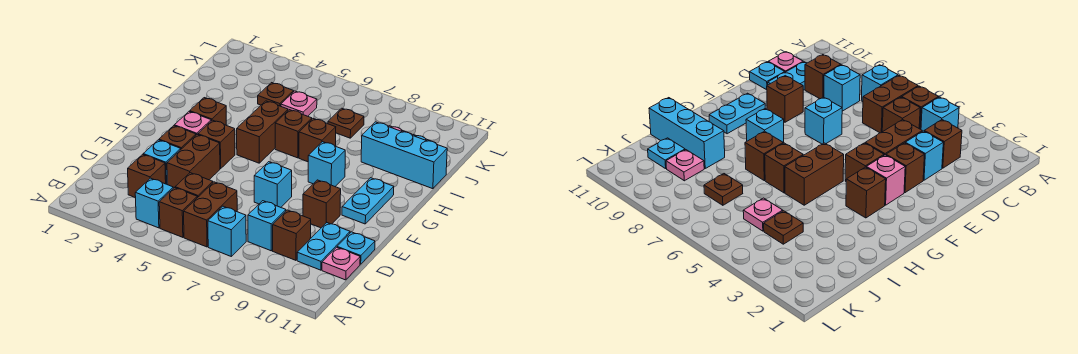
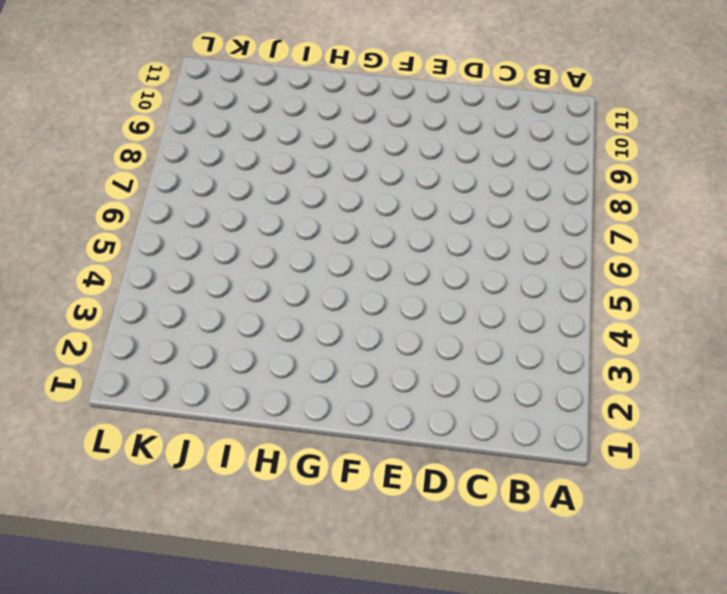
none -> cyan 1x1 brick [135,178,173,228]
none -> brown 1x1 brick [159,188,197,237]
none -> brown 1x2 brick [184,182,237,247]
none -> cyan 1x1 brick [208,206,246,256]

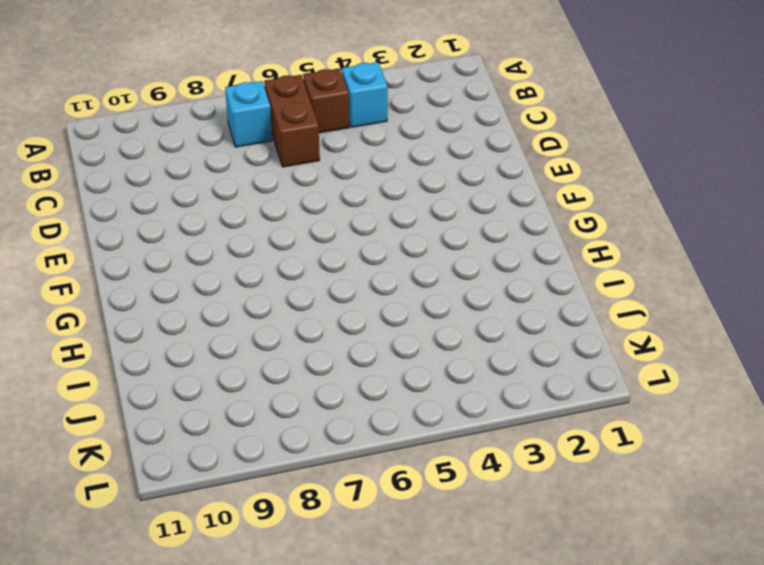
none -> brown 1x1 brick [128,154,166,198]
none -> brown 1x1 brick [175,173,213,198]
none -> cyan 1x1 brick [248,201,286,251]
none -> brown 1x1 brick [273,210,311,260]

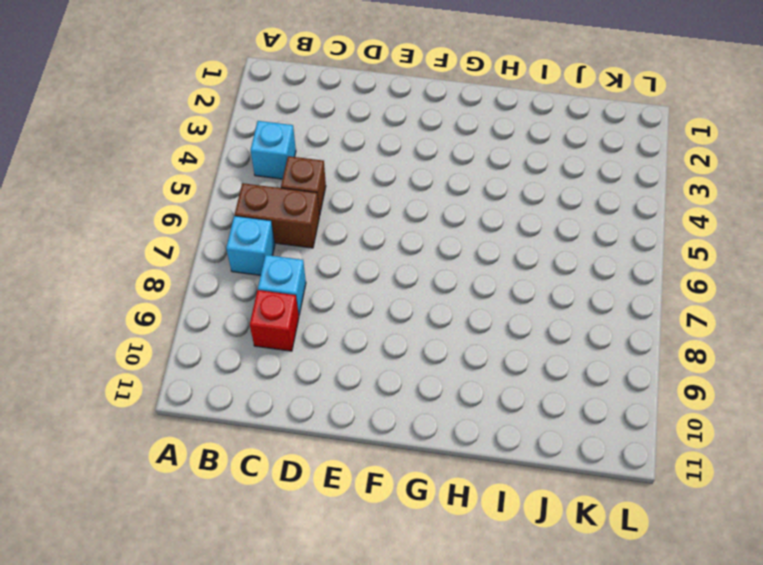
red 1x1 brick [250,290,299,351] -> brown 1x1 brick [273,210,311,260]
none -> brown 1x1 brick [159,188,197,237]
none -> brown 1x1 brick [128,154,166,198]
none -> cyan 1x2 plate [297,223,350,270]
none -> pink 1x1 plate [322,247,360,280]

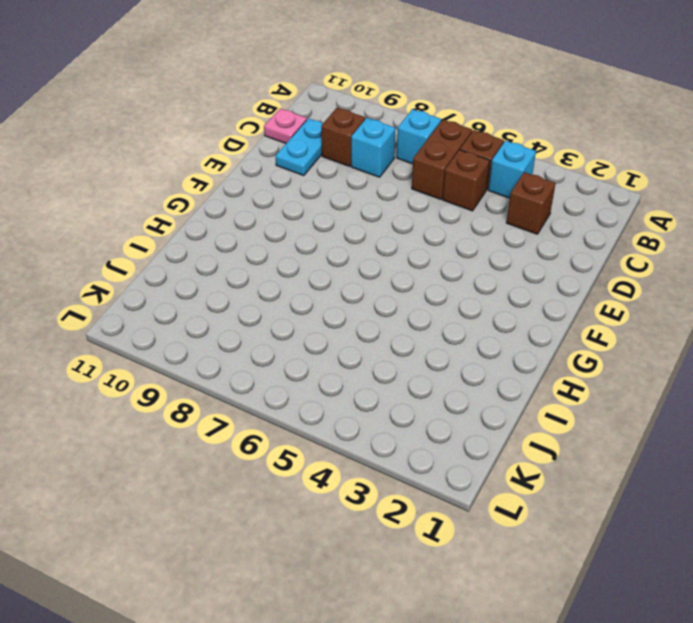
none -> cyan 1x1 brick [143,140,181,184]
none -> brown 1x2 brick [167,135,220,188]
none -> cyan 1x1 plate [337,232,375,264]
none -> brown 1x1 brick [159,126,196,149]

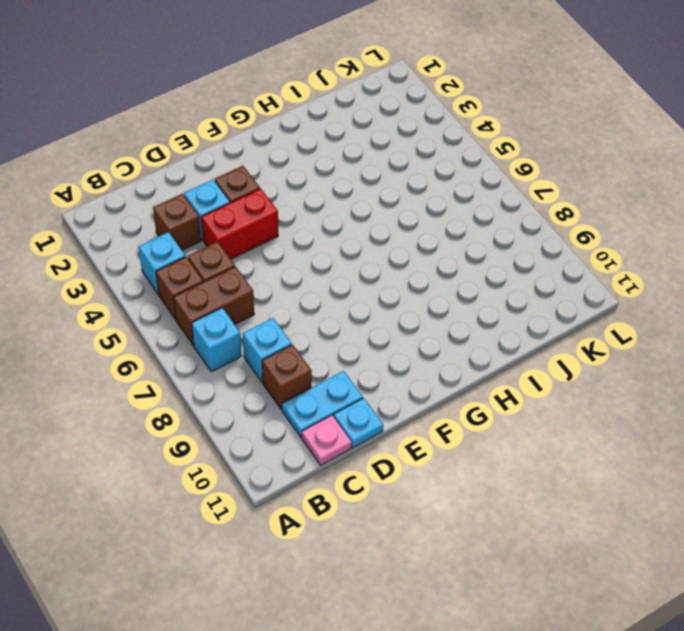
red 1x2 brick [201,189,278,259] -> brown 1x2 brick [167,135,220,188]
none -> cyan 1x1 brick [254,162,292,207]
none -> brown 1x1 brick [303,180,341,228]
none -> pink 1x1 brick [174,111,211,135]
none -> brown 1x1 brick [198,120,235,169]

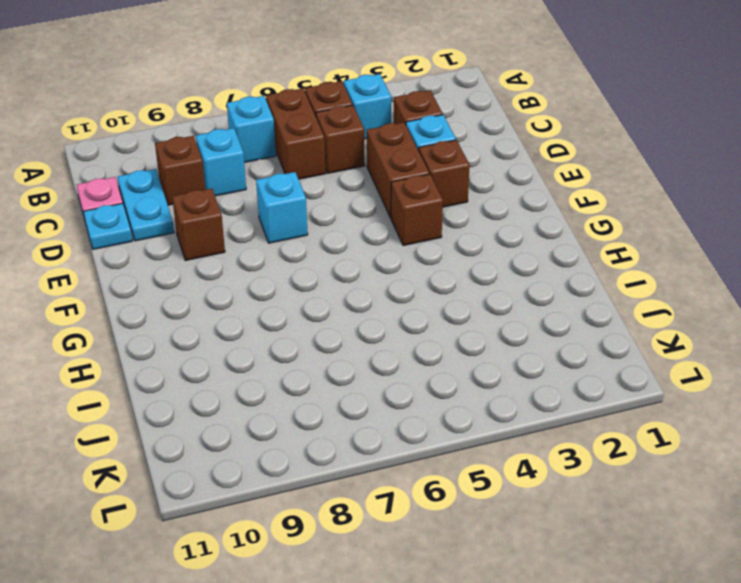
none -> pink 1x1 brick [174,111,211,135]
none -> cyan 1x2 plate [342,178,394,224]
none -> brown 1x1 brick [190,98,226,125]
none -> brown 1x2 brick [237,101,288,163]

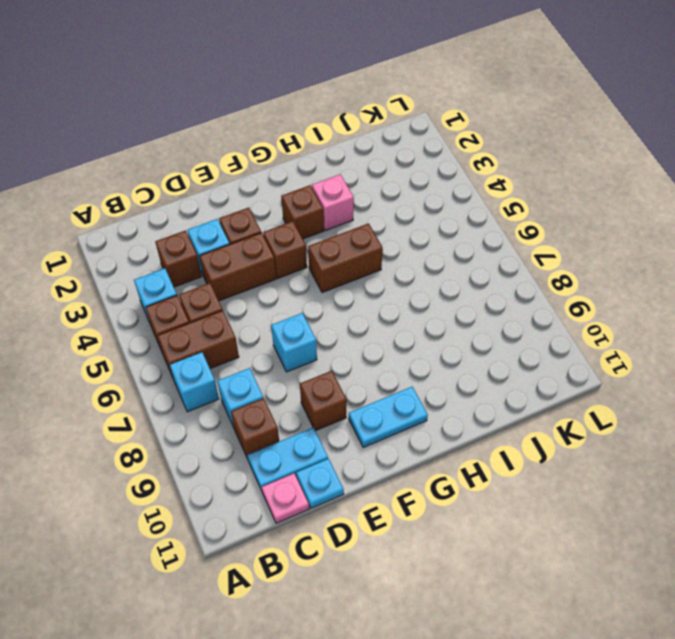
pink 1x1 brick [312,174,354,231] -> pink 1x1 brick moved to [174,111,211,135]
none -> cyan 1x1 brick [308,142,345,186]
none -> brown 1x1 brick [275,110,312,158]
none -> brown 1x1 brick [299,119,336,162]
none -> cyan 1x3 brick [361,122,447,189]

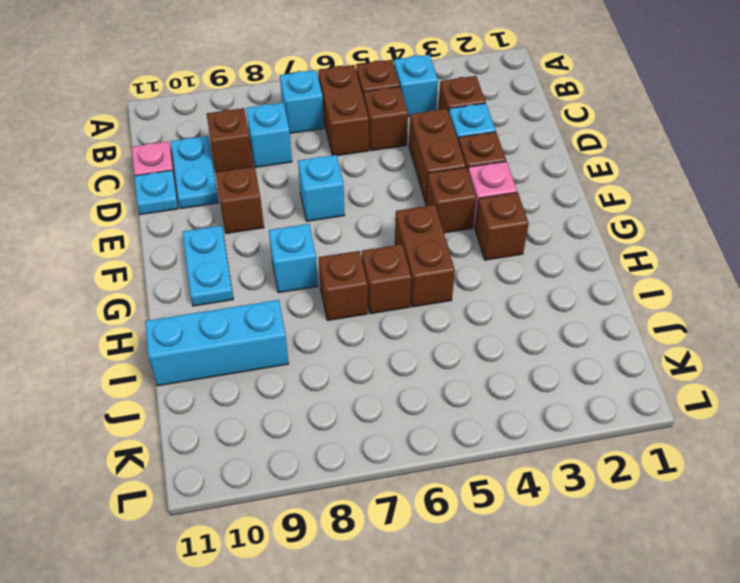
none -> brown 1x1 plate [258,83,294,106]
none -> pink 1x1 plate [281,91,317,116]
none -> brown 1x1 plate [328,108,364,138]
none -> pink 1x1 plate [666,150,704,181]

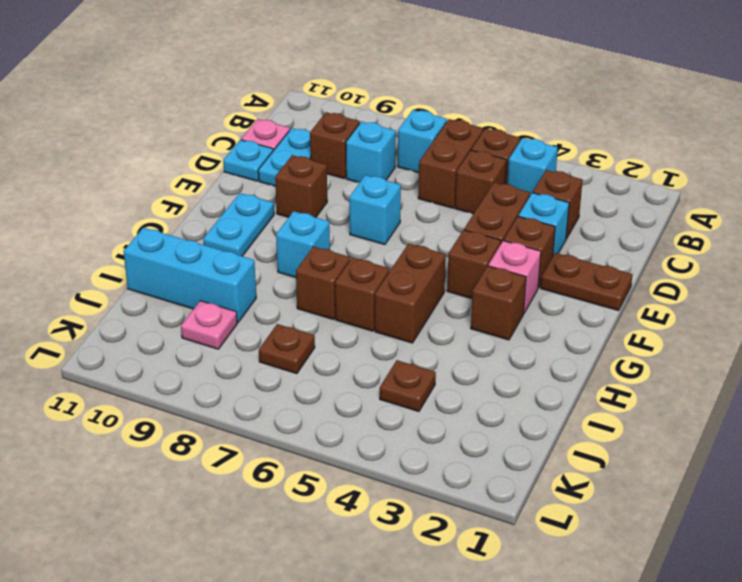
brown 1x2 plate [541,253,633,311] -> none
none -> pink 1x1 plate [281,91,317,116]
none -> cyan 1x1 plate [648,138,685,169]

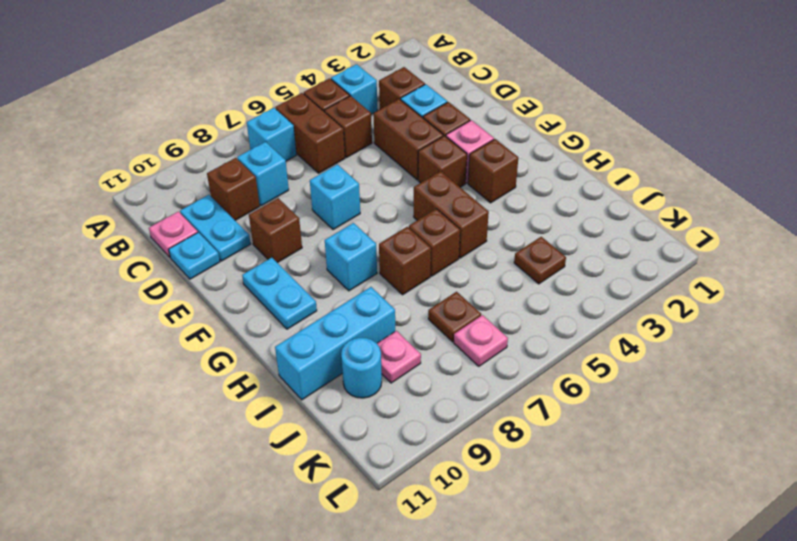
cyan 1x1 round brick [341,338,382,398] -> cyan 1x1 plate [648,138,685,169]
pink 1x1 plate [454,315,508,366] -> pink 1x1 plate moved to [281,91,317,116]

